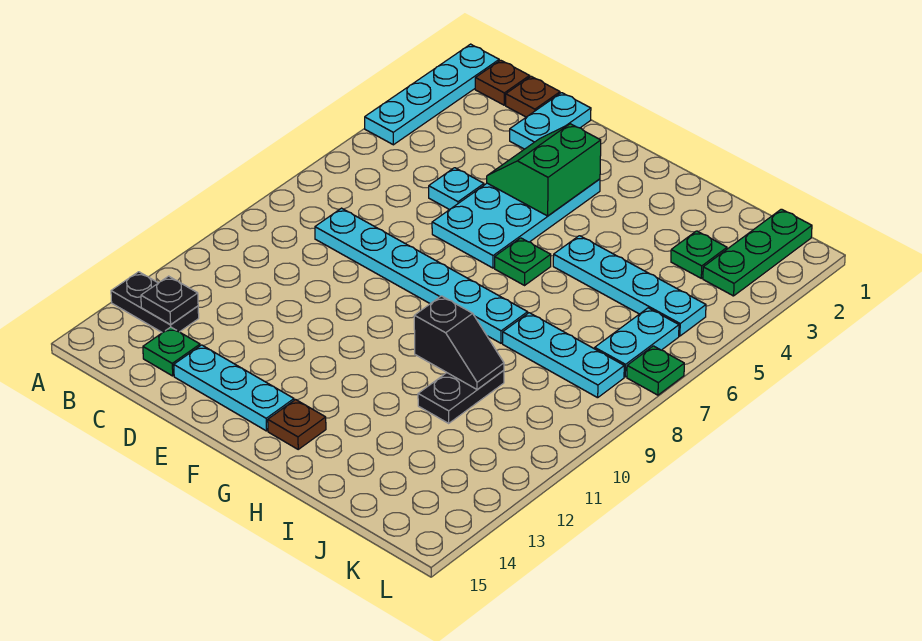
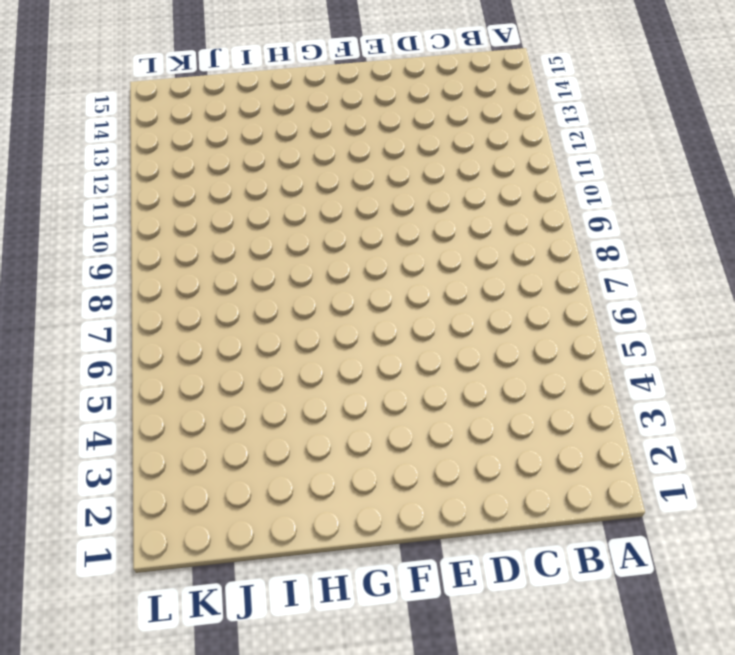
none -> cyan 1x4 plate [365,44,499,145]
none -> black 1x2 plate [111,272,199,333]
none -> brown 1x1 plate [475,60,530,105]

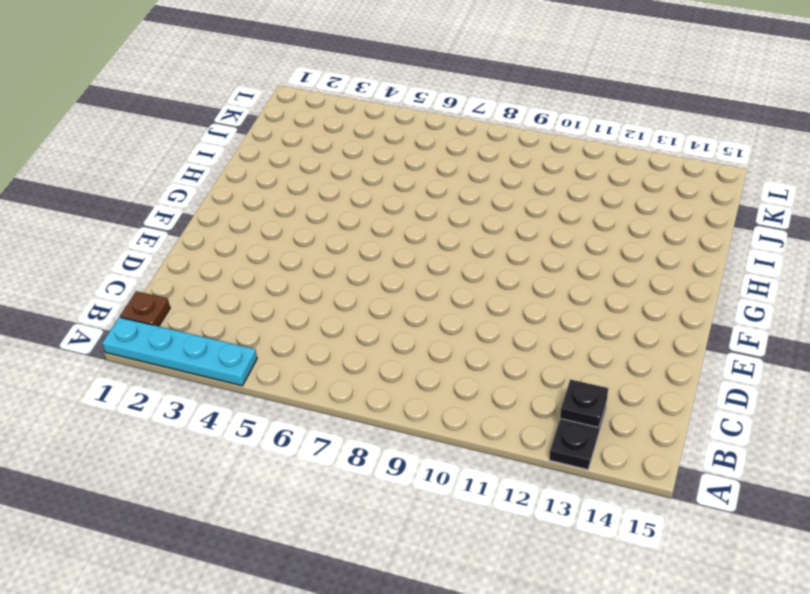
none -> brown 1x1 plate [506,76,560,117]
none -> cyan 1x6 plate [315,208,528,343]
none -> green 1x1 plate [143,327,200,376]

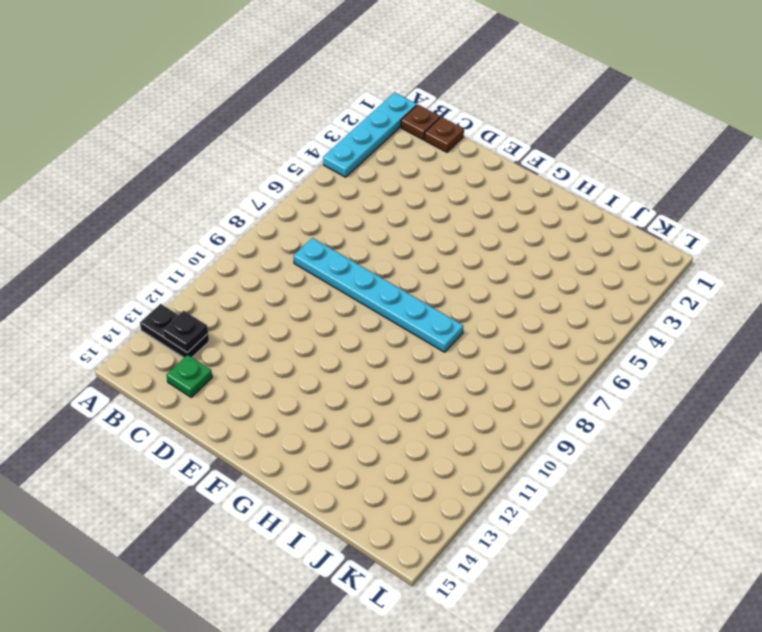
none -> cyan 1x2 plate [510,93,591,149]
none -> cyan 1x1 plate [429,168,484,210]
none -> cyan 1x3 plate [174,345,294,431]

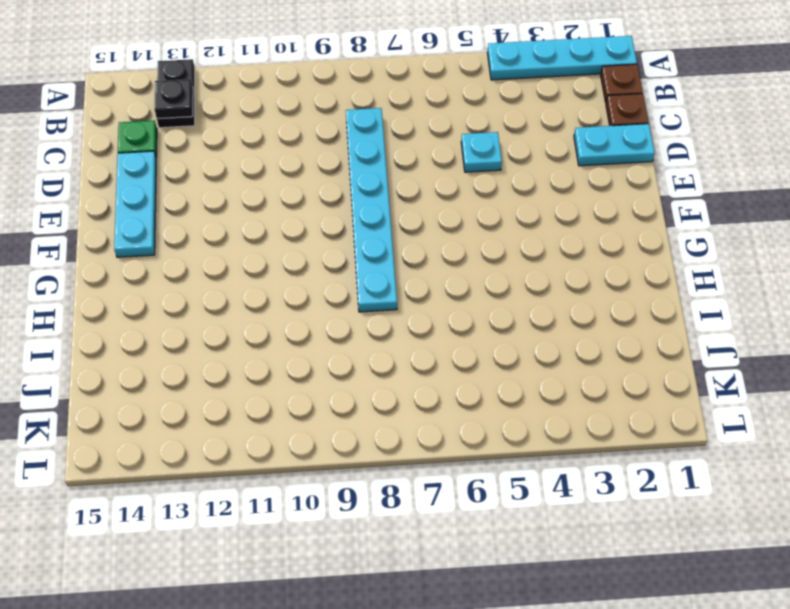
none -> cyan 2x4 plate [432,179,600,268]
none -> green 1x1 plate [495,238,551,285]
none -> brown 1x1 plate [268,400,326,449]

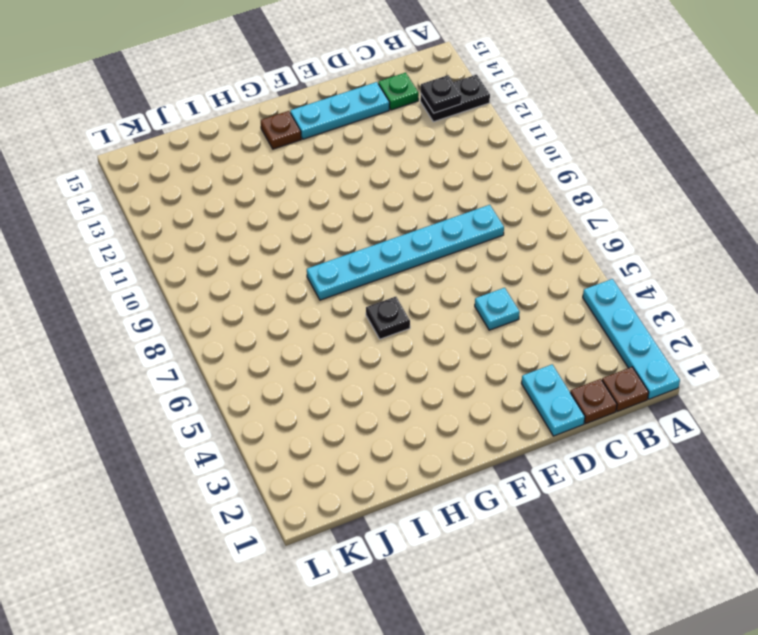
black 1x1 plate [366,297,410,339] -> green 1x1 plate [495,238,551,285]
none -> cyan 2x4 plate [432,179,600,268]
none -> cyan 1x4 plate [553,236,706,336]
none -> cyan 1x3 plate [503,313,624,398]

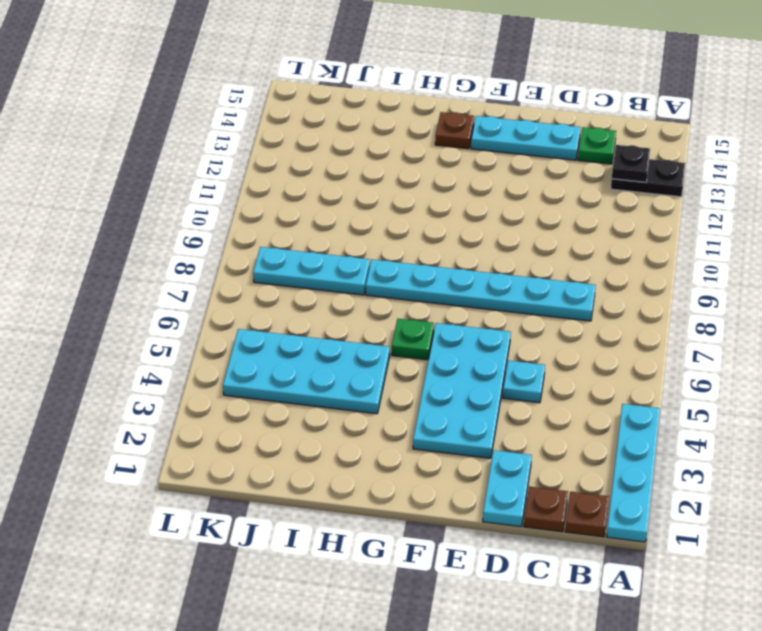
cyan 2x4 plate [223,329,390,414] -> cyan 1x4 plate [553,236,706,336]
none -> black 1x2 plate [418,370,504,423]
none -> green 1x1 plate [671,231,727,278]
none -> green 1x3 plate [703,209,812,296]

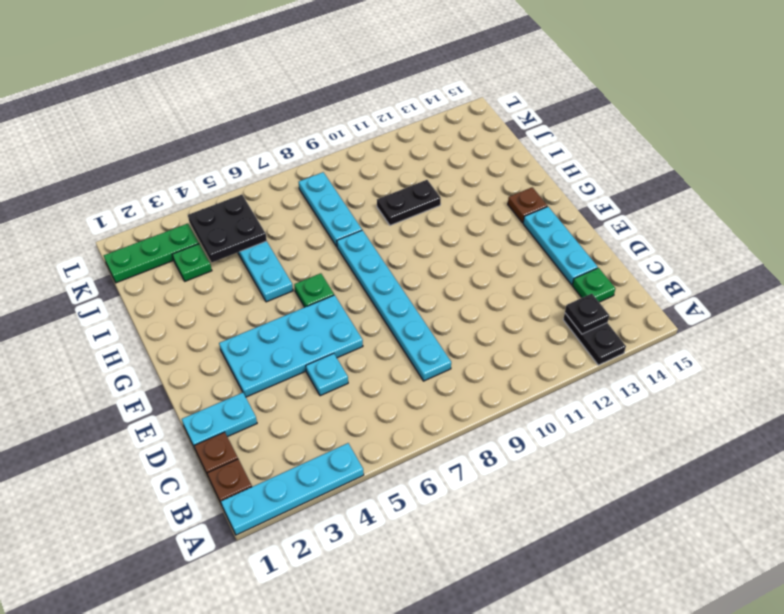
black 2x2 plate [188,195,267,262] -> none
none -> cyan 1x2 plate [595,308,679,377]
none -> green 1x1 plate [627,346,684,395]
none -> green 2x2 slope [487,124,601,216]

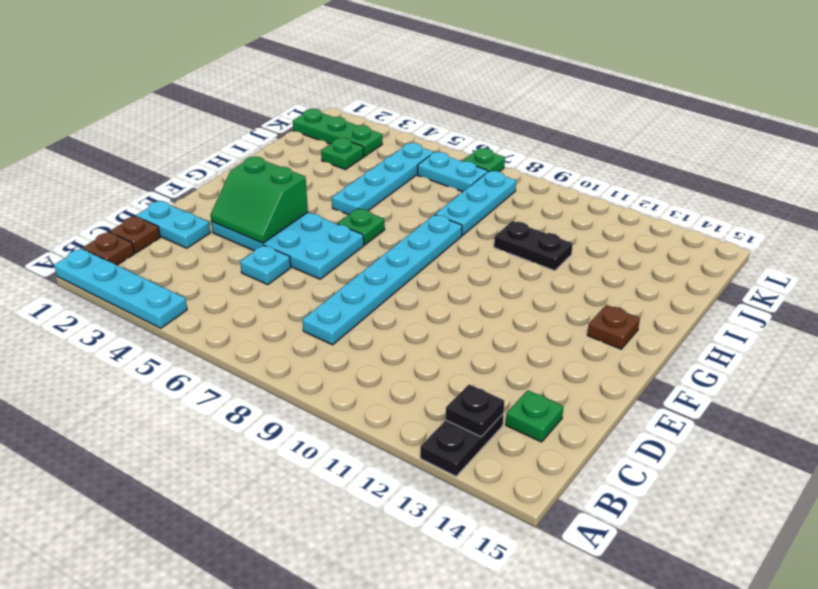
none -> cyan 1x3 plate [174,345,294,431]
none -> black 1x2 slope [414,296,504,389]

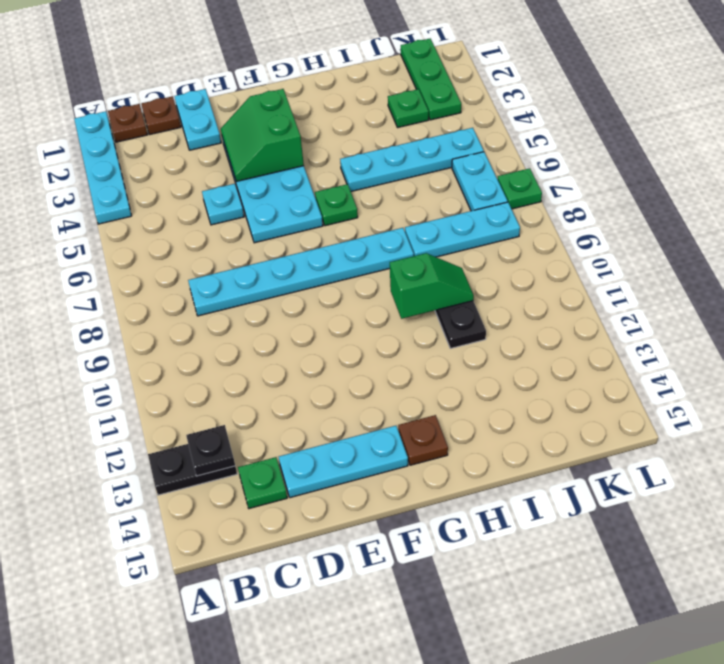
green 1x2 slope [390,253,474,319] -> black 1x2 slope [414,296,504,389]

